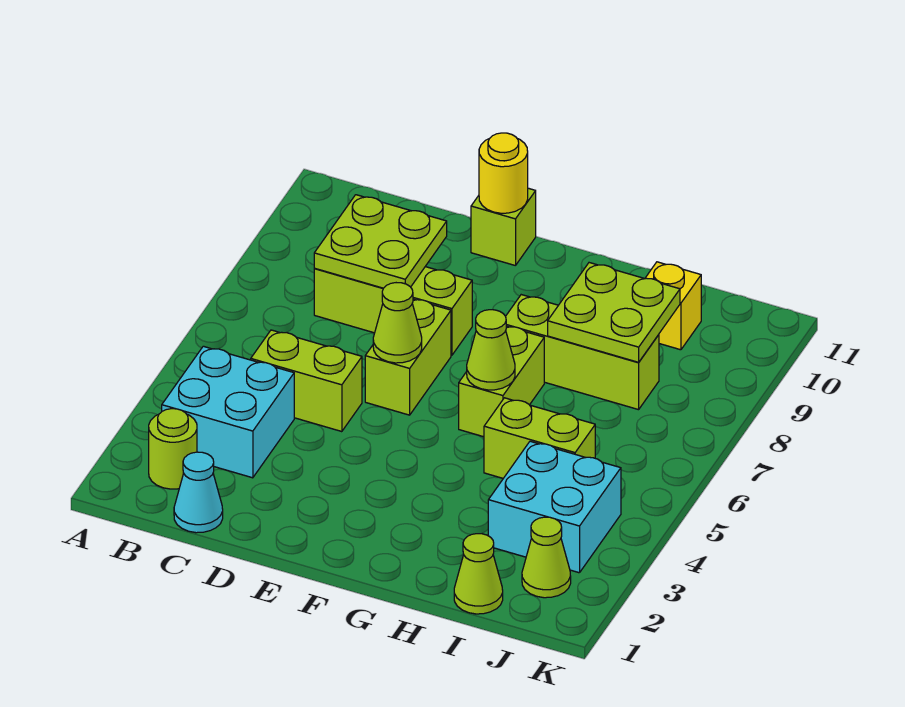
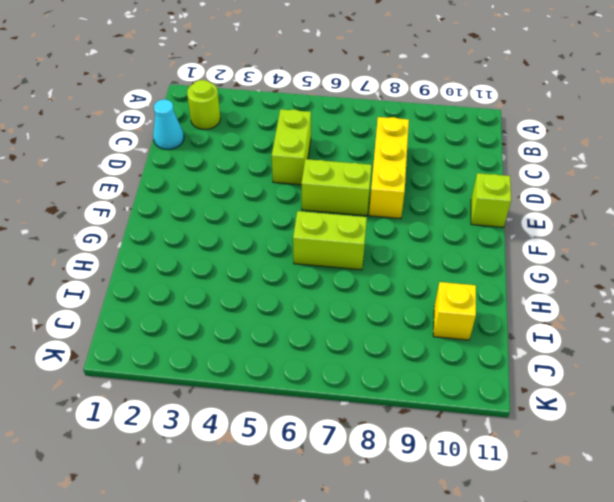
yellow 1x3 brick [369,117,409,219] -> lime 1x3 brick [314,267,472,355]
none -> cyan 2x2 brick [162,346,294,478]
none -> lime 1x3 brick [506,295,659,410]
none -> lime 1x2 brick [484,398,595,478]

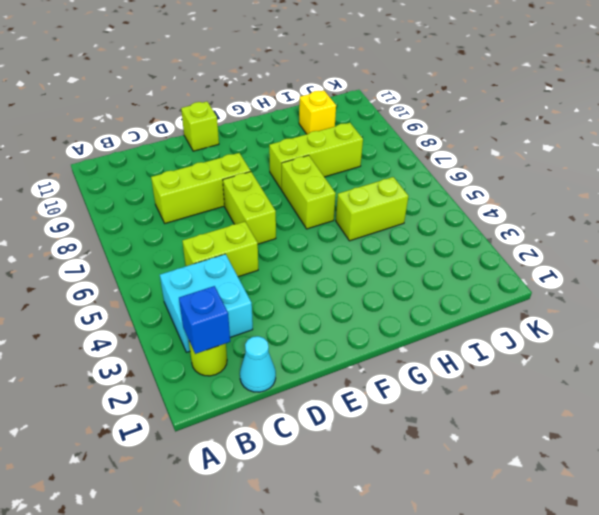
blue 1x1 brick [179,286,230,354] -> none
none -> lime 1x1 cone [454,534,503,614]
none -> cyan 2x2 brick [488,441,621,573]
none -> lime 1x1 cone [522,517,571,598]

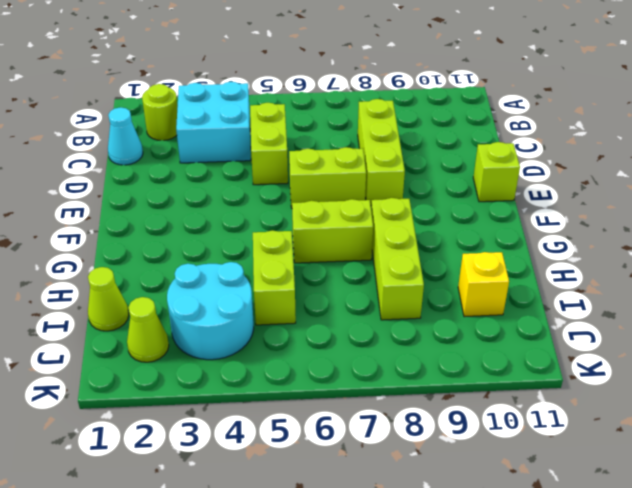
cyan 2x2 round brick [167,262,254,360] -> cyan 2x2 brick [488,441,621,573]
none -> lime 2x2 plate [314,195,447,288]
none -> lime 1x1 cone [373,283,422,363]
none -> yellow 1x1 round brick [479,133,528,213]

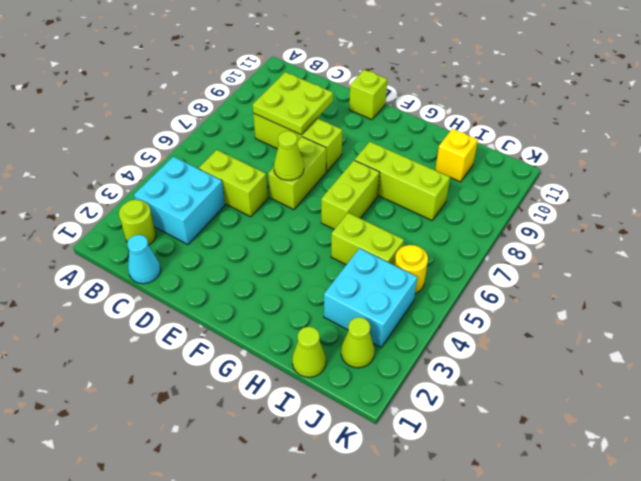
yellow 1x1 round brick [395,245,428,293] -> yellow 1x1 round brick moved to [479,133,528,213]
none -> lime 1x1 cone [467,310,515,390]
none -> lime 2x2 plate [548,263,680,362]

